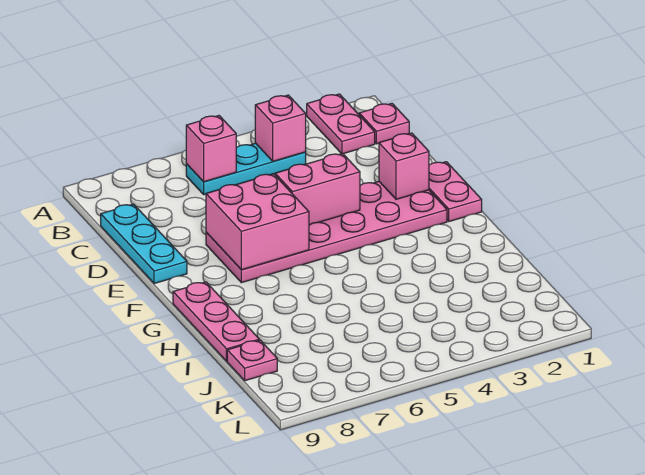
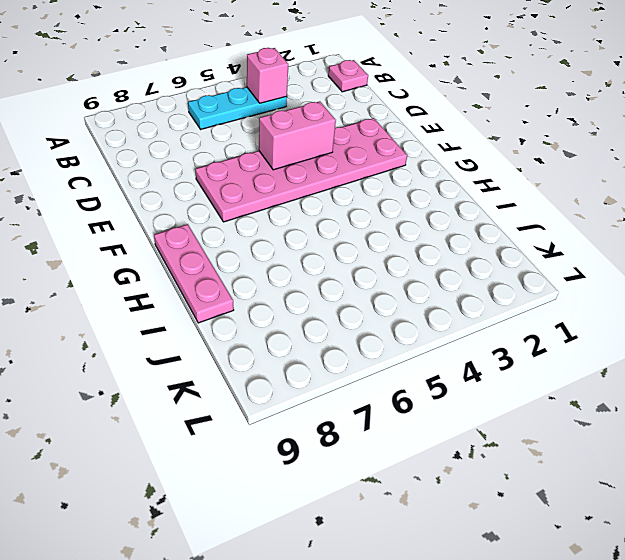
none -> pink 1x2 plate [307,94,375,154]
none -> cyan 1x3 plate [101,204,187,284]
none -> pink 1x2 plate [429,162,482,221]

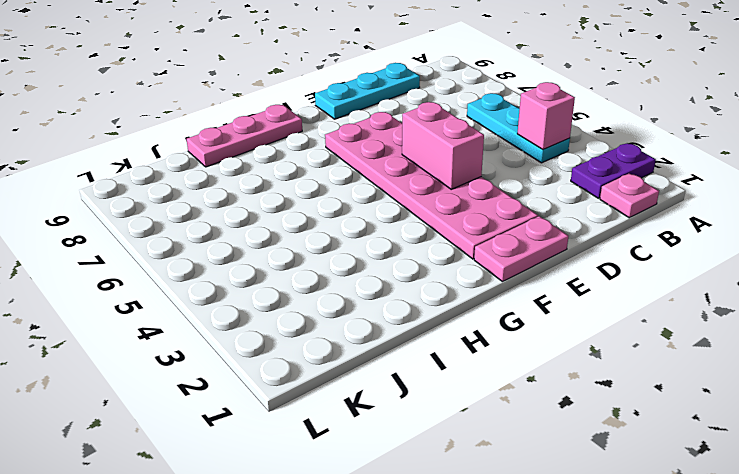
purple 1x2 plate [571,143,656,198] -> pink 1x2 plate [307,94,375,154]
none -> pink 1x1 plate [227,340,277,381]
none -> pink 1x1 brick [186,116,236,182]
none -> pink 1x1 brick [379,133,429,199]

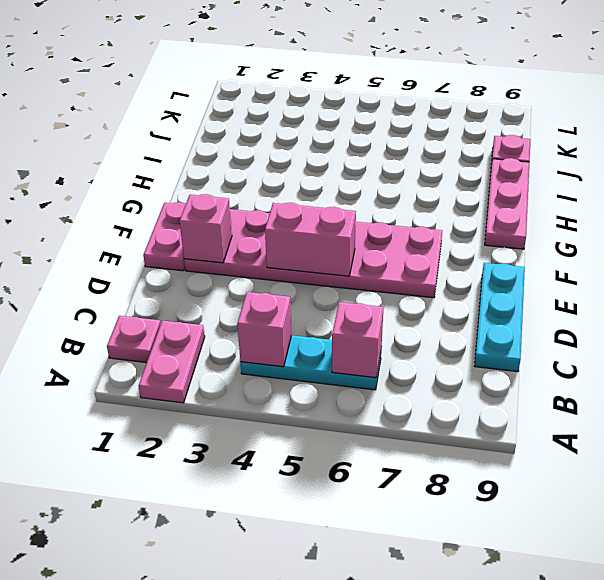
none -> pink 2x2 brick [206,174,309,270]

